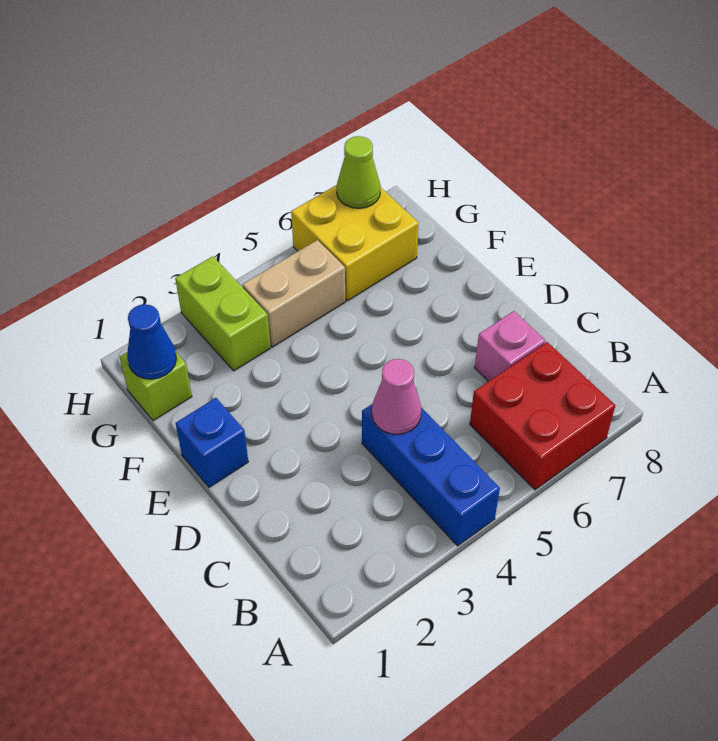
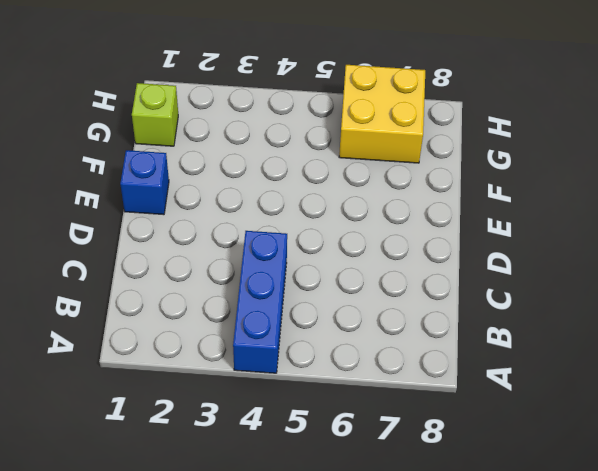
none -> red 2x2 brick [470,342,615,490]
none -> pink 1x1 brick [475,311,545,381]

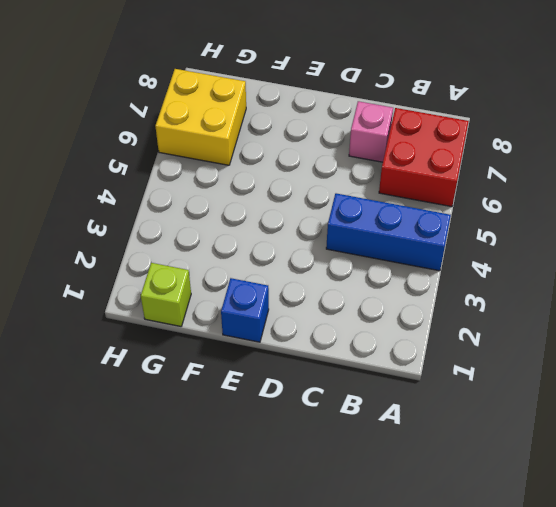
none -> lime 1x2 brick [175,256,270,371]
none -> tan 1x2 brick [242,240,345,347]

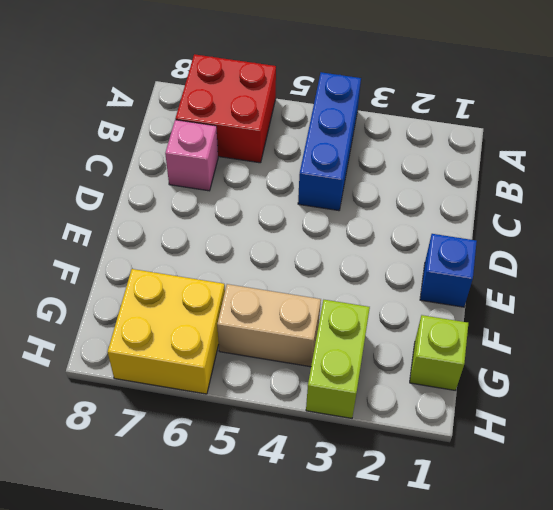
none -> pink 1x1 cone [372,359,421,434]
none -> blue 1x1 cone [127,304,177,379]

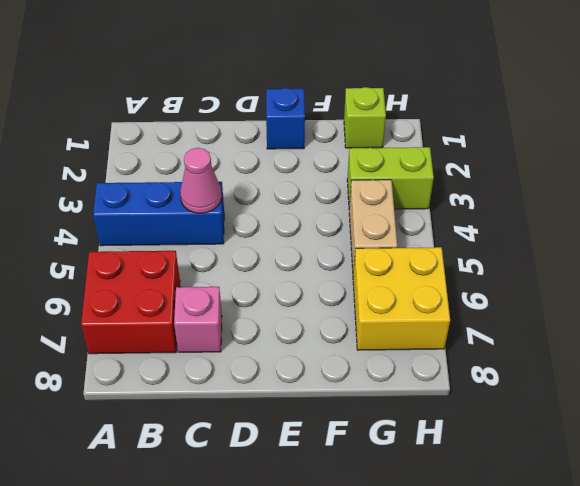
none -> blue 1x1 cone [127,304,177,379]
none -> lime 1x1 cone [337,136,381,208]

